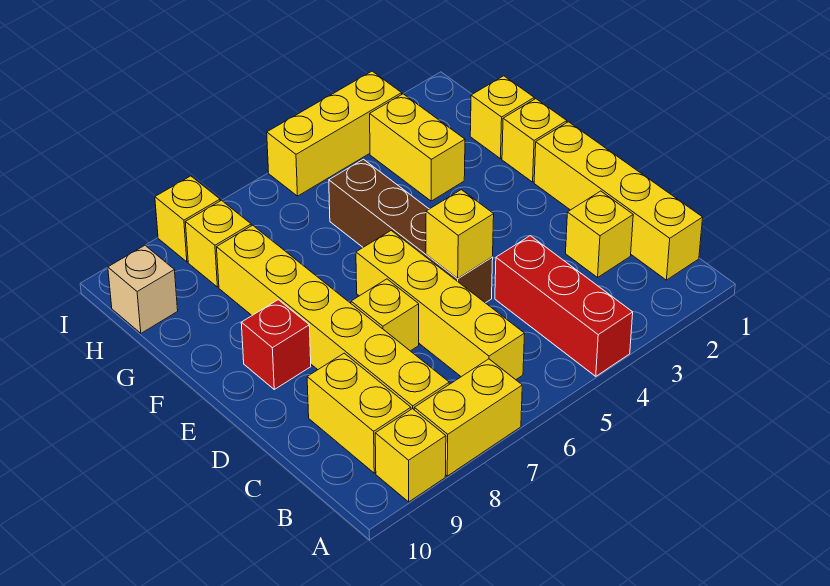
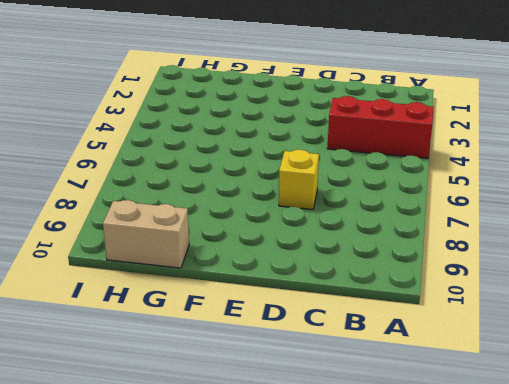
tan 1x2 brick [103,200,189,268] -> tan 1x1 brick [108,245,178,333]
none -> yellow 1x2 brick [414,359,522,476]
none -> yellow 1x1 brick [375,409,446,502]
none -> yellow 1x4 brick [534,122,703,280]

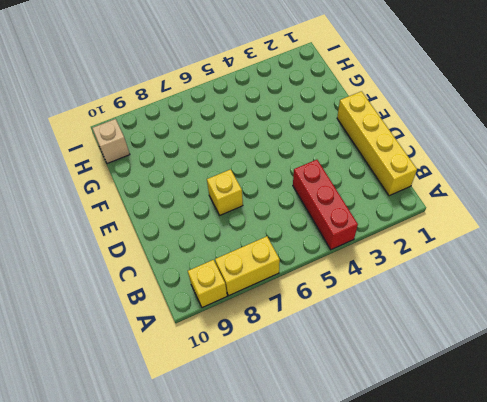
none -> yellow 1x4 brick [356,231,525,380]
none -> yellow 1x6 brick [217,225,449,409]
none -> yellow 1x2 brick [307,353,411,473]

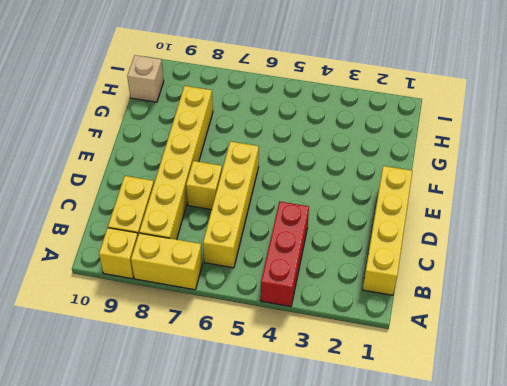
none -> yellow 1x1 brick [566,191,633,277]
none -> brown 1x4 brick [329,159,493,303]
none -> red 1x1 brick [241,300,311,389]

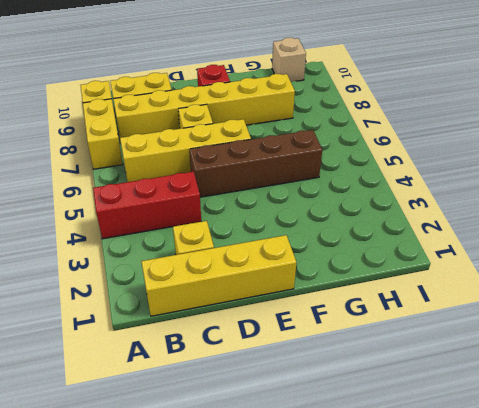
none -> yellow 1x1 brick [502,99,567,182]
none -> yellow 1x1 brick [470,76,534,159]
none -> yellow 1x2 brick [370,94,465,201]

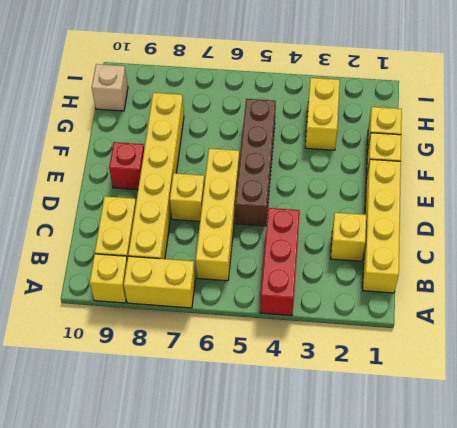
none -> yellow 1x1 brick [185,200,251,287]
none -> yellow 1x3 brick [267,71,402,196]
none -> yellow 1x1 brick [155,176,220,262]

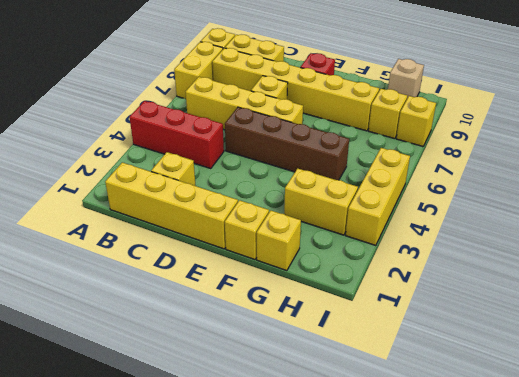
none -> yellow 1x1 brick [426,190,494,279]

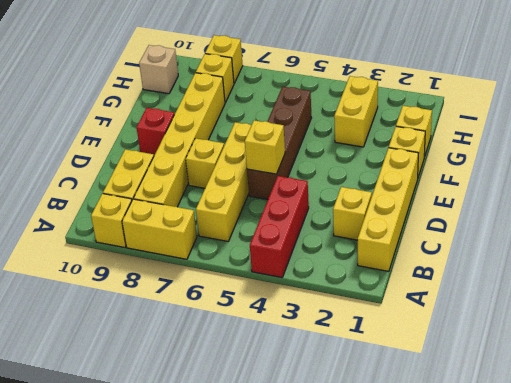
none -> yellow 1x3 brick [267,71,402,196]

